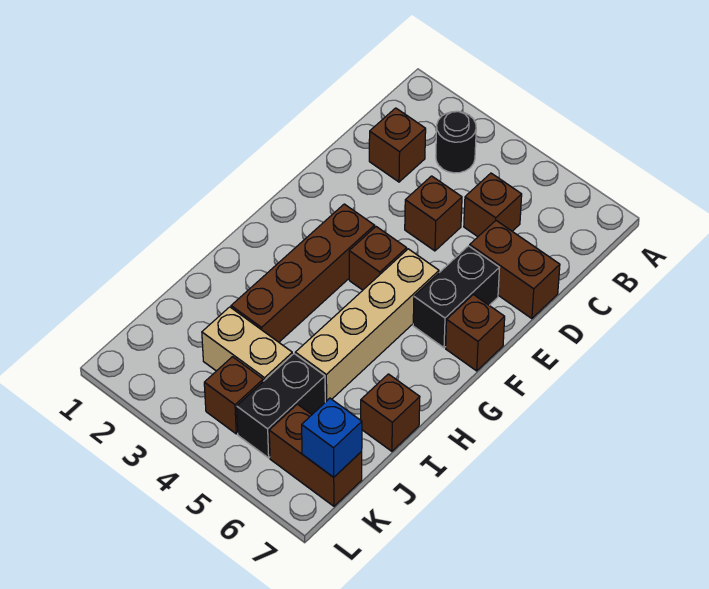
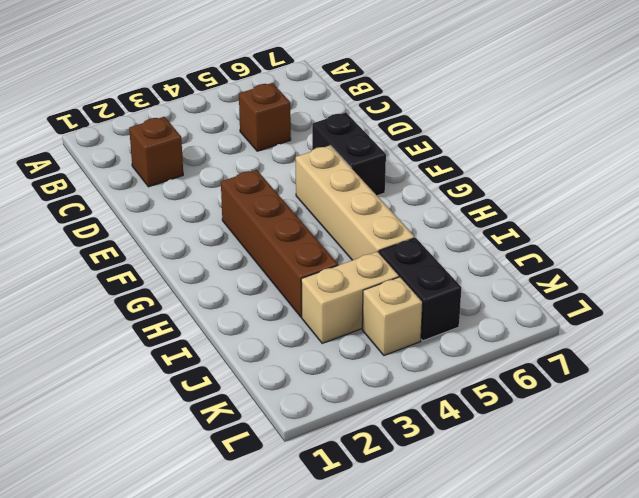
tan 1x1 brick [362,277,423,356] -> brown 1x1 brick [204,357,263,434]
none -> black 1x1 round brick [436,111,476,173]
none -> brown 1x1 brick [405,176,462,251]
none -> brown 1x2 brick [470,221,560,319]

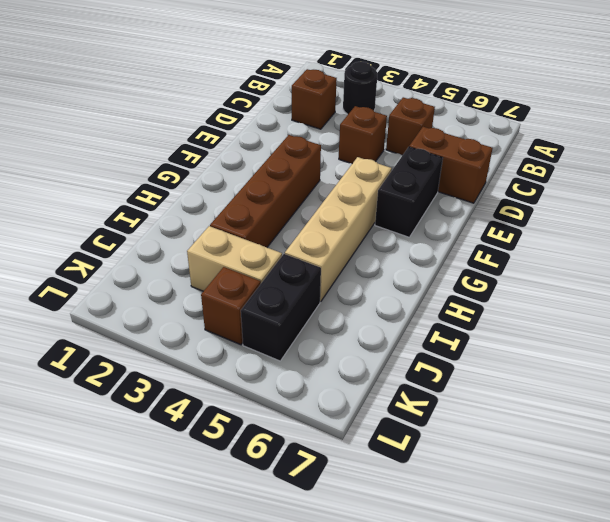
none -> brown 1x1 brick [349,227,407,290]
none -> brown 1x1 brick [446,294,505,371]
none -> brown 1x1 brick [361,374,420,451]

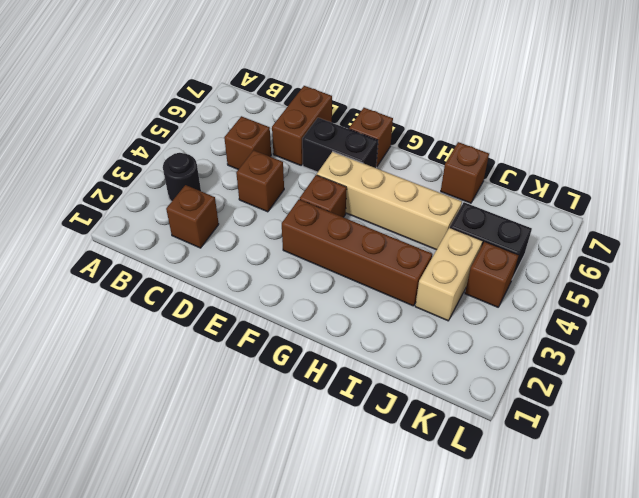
none -> brown 1x2 brick [269,404,362,506]
none -> blue 1x1 brick [302,398,362,477]

